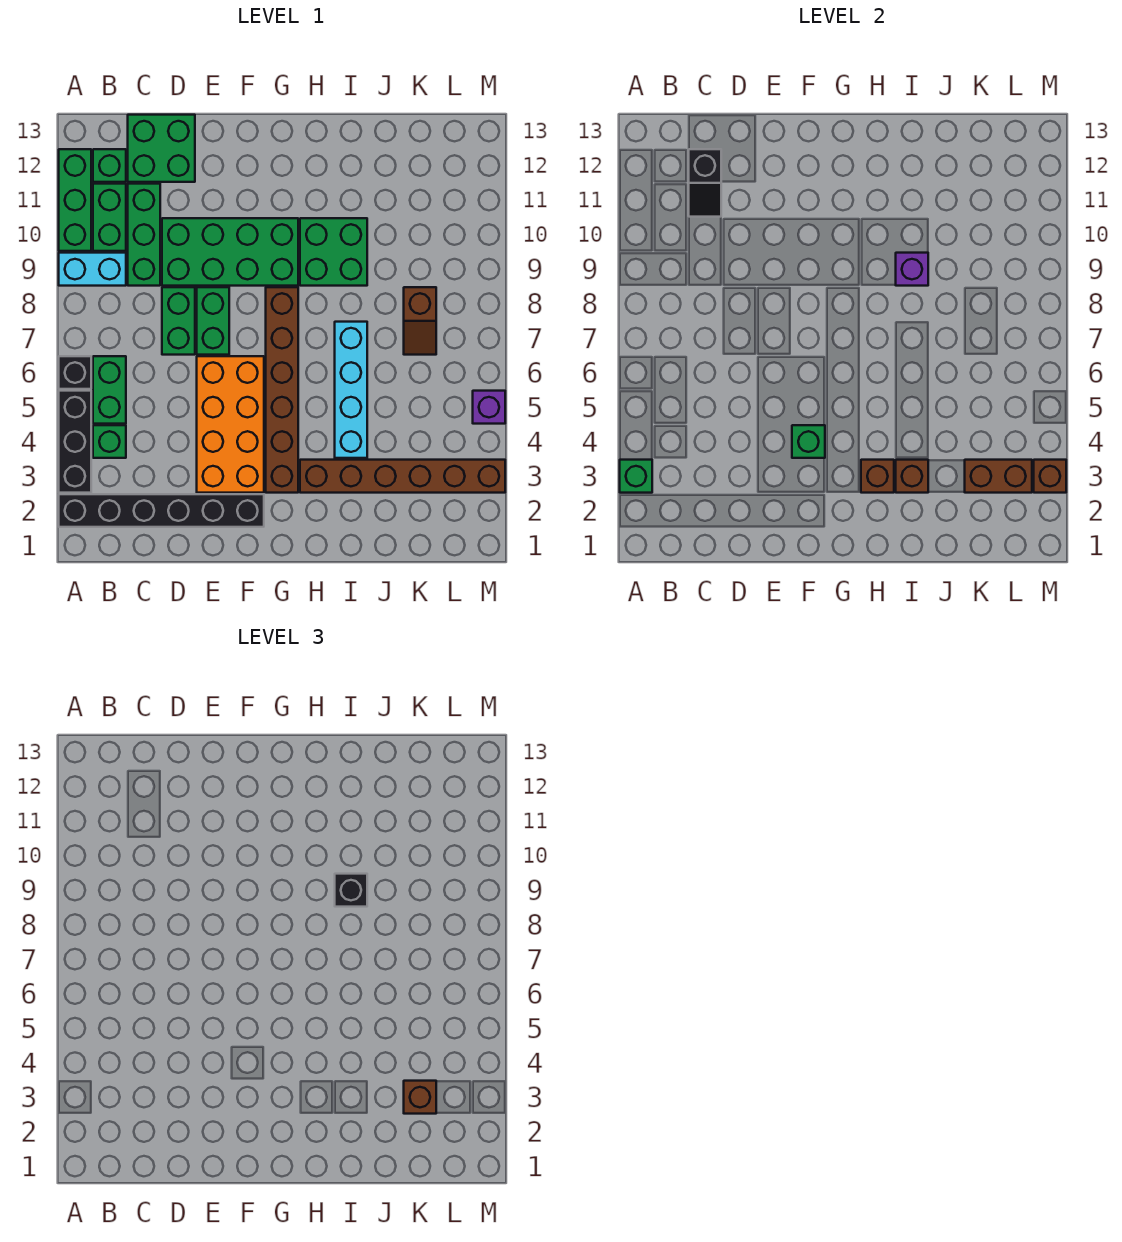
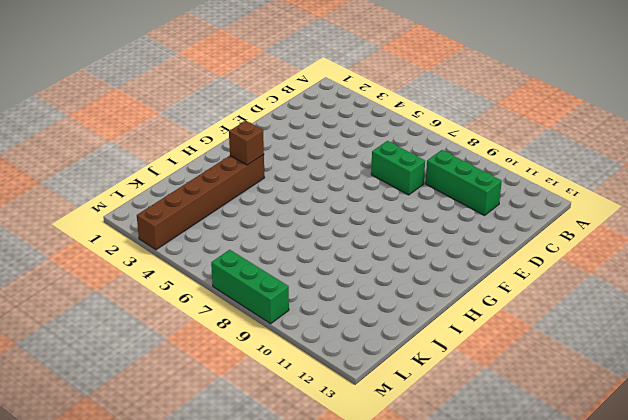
green 1x3 brick [211,250,289,324] -> green 1x3 brick moved to [59,149,91,251]
none -> black 1x6 brick [59,494,264,527]
none -> black 1x3 brick [59,391,91,493]
none -> black 1x1 brick [59,356,91,389]
none -> cyan 1x2 brick [59,253,126,286]

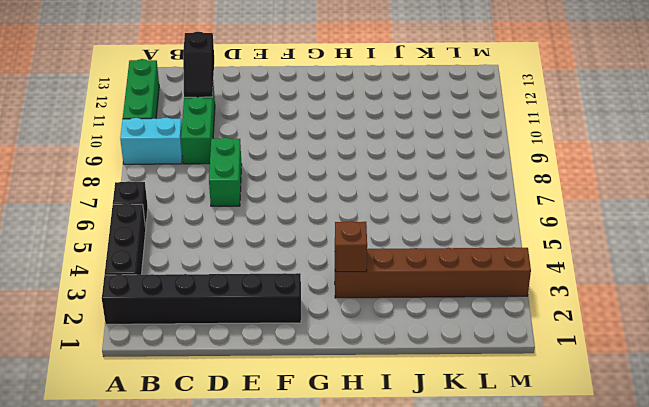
none -> green 1x1 brick [93,425,126,458]
none -> green 1x2 brick [93,356,126,424]
none -> green 1x2 brick [93,184,126,251]
none -> green 1x1 brick [93,149,126,182]

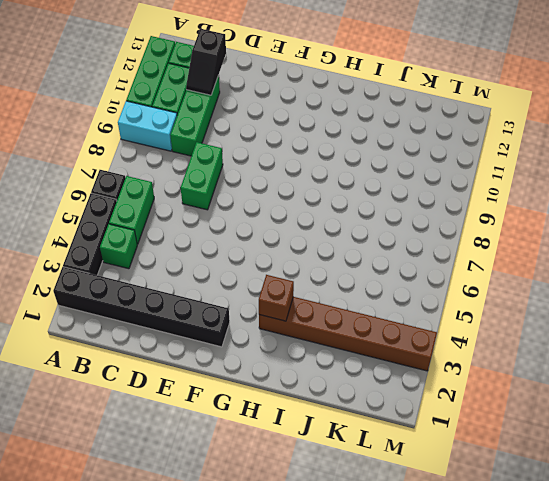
none -> green 2x2 brick [128,115,195,182]
none -> green 2x4 brick [162,218,298,286]
none -> orange 2x4 brick [197,356,264,493]
none -> green 1x2 brick [197,287,229,355]

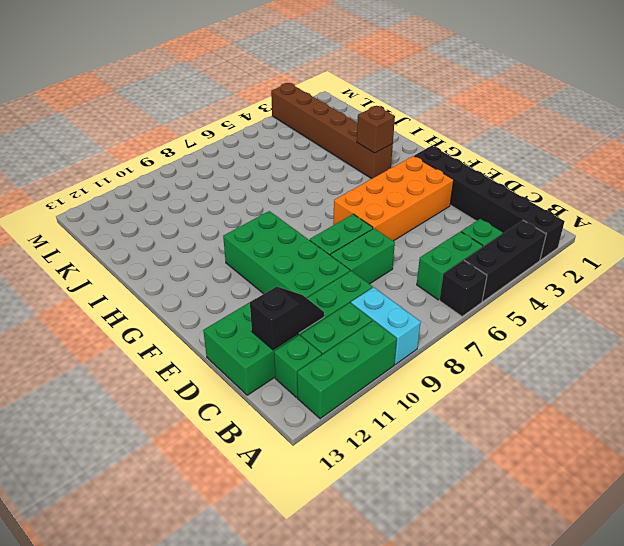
none -> brown 1x6 brick [266,287,298,493]
none -> green 2x2 brick [300,218,367,286]
none -> cyan 1x4 brick [335,322,367,458]
none -> brown 1x2 slope [404,287,436,355]

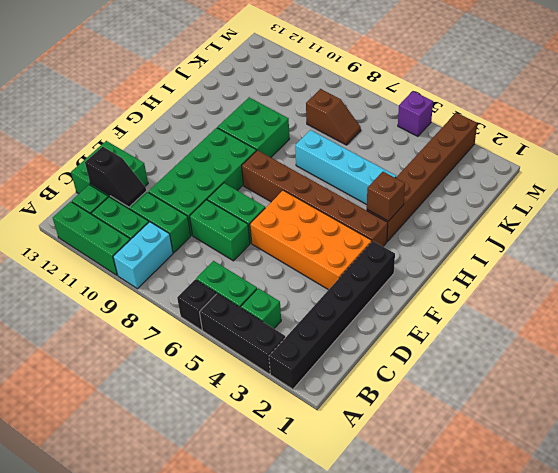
none -> green 1x1 brick [620,460,652,493]
none -> green 1x1 brick [792,425,825,458]
none -> brown 1x1 brick [896,460,928,493]
none -> purple 1x1 brick [896,253,928,286]

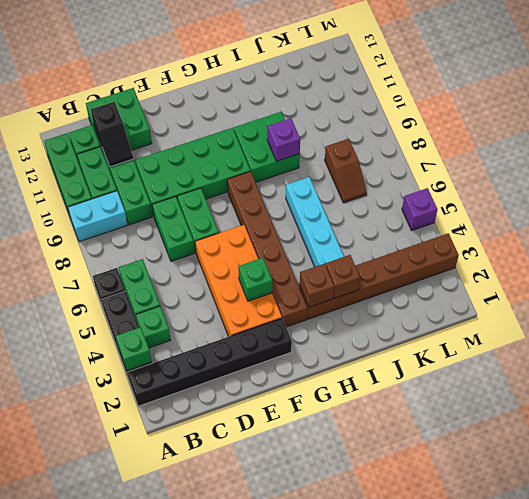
none -> brown 1x2 brick [965,460,1032,493]
none -> brown 1x1 brick [1034,460,1066,493]
none -> black 1x1 brick [335,874,367,907]
none -> brown 1x1 brick [404,1081,436,1114]

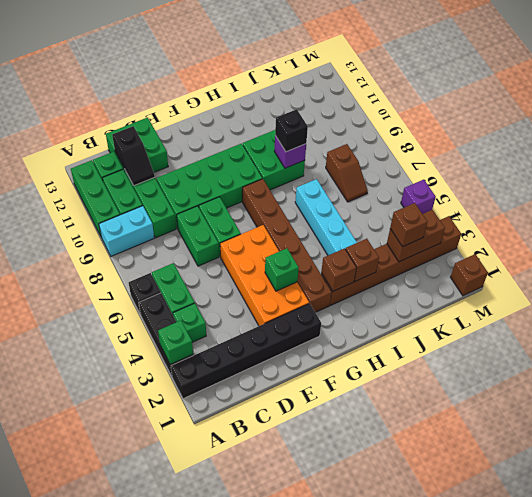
brown 1x1 brick [450,254,488,296] -> brown 1x1 brick moved to [1034,460,1066,493]

